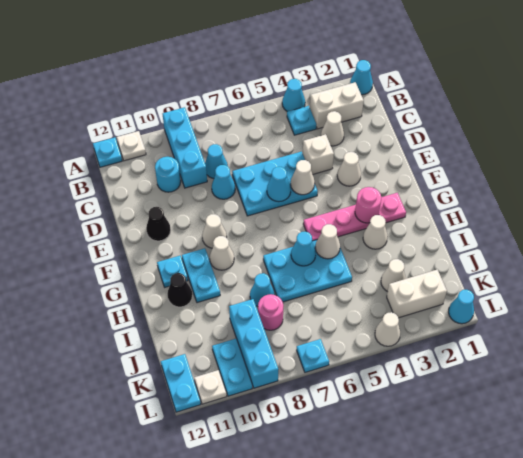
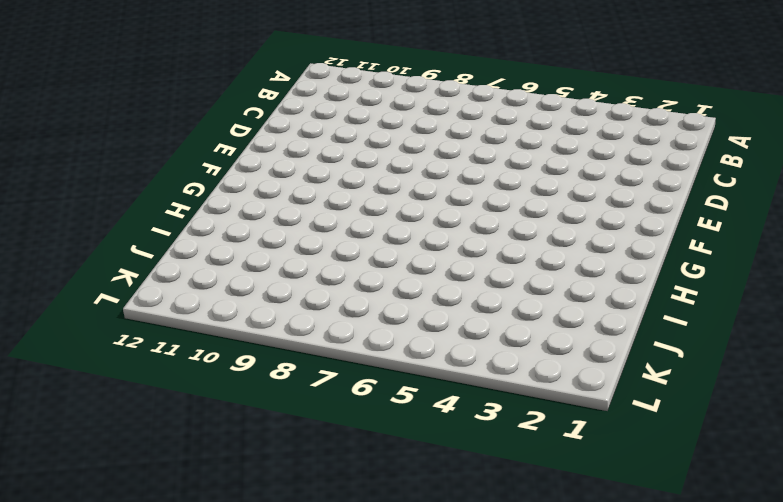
none -> cyan 1x1 cone [350,60,373,95]
none -> cyan 1x1 cone [282,79,305,112]
none -> cyan 1x3 brick [163,107,207,188]
none -> white 1x1 plate [117,131,146,161]

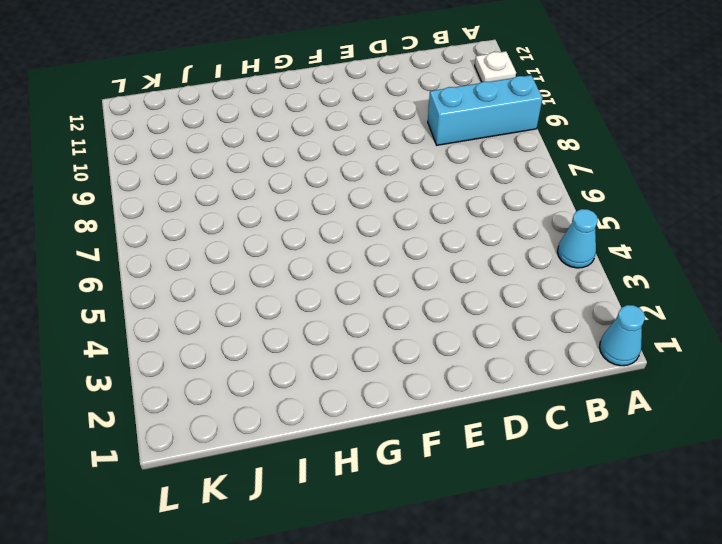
none -> cyan 1x1 plate [93,138,122,167]
none -> white 1x2 brick [310,82,364,129]
none -> cyan 1x1 plate [287,106,316,135]
none -> white 1x1 cone [321,111,344,146]

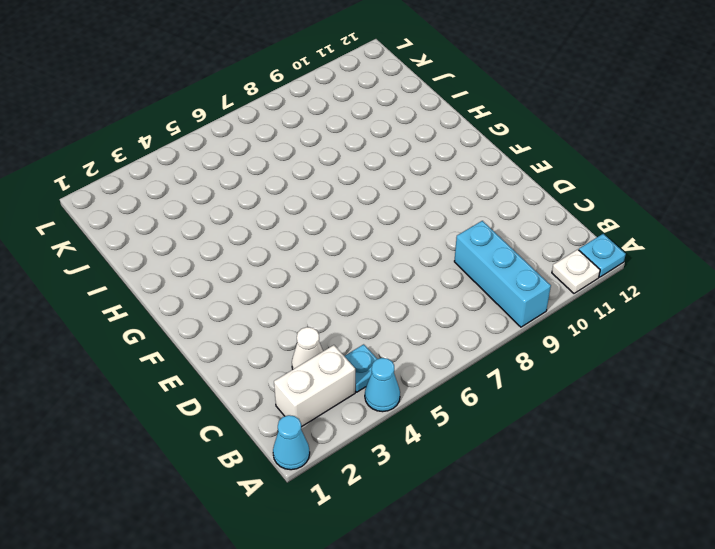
none -> cyan 1x1 cone [205,144,228,179]
none -> cyan 1x1 round brick [155,157,181,192]
none -> white 1x1 brick [303,134,334,175]
none -> cyan 2x3 plate [232,152,318,216]

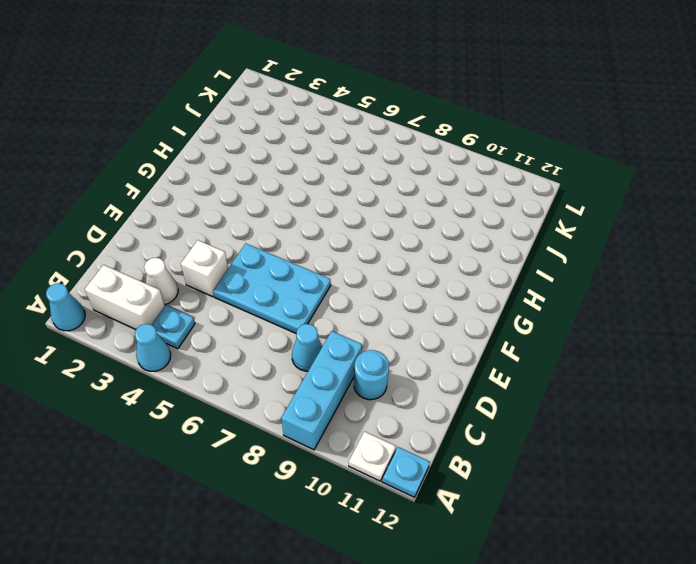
none -> cyan 1x1 cone [212,165,235,199]
none -> white 1x1 cone [337,152,361,186]
none -> black 1x1 cone [146,207,171,241]
none -> white 1x1 cone [202,214,227,248]

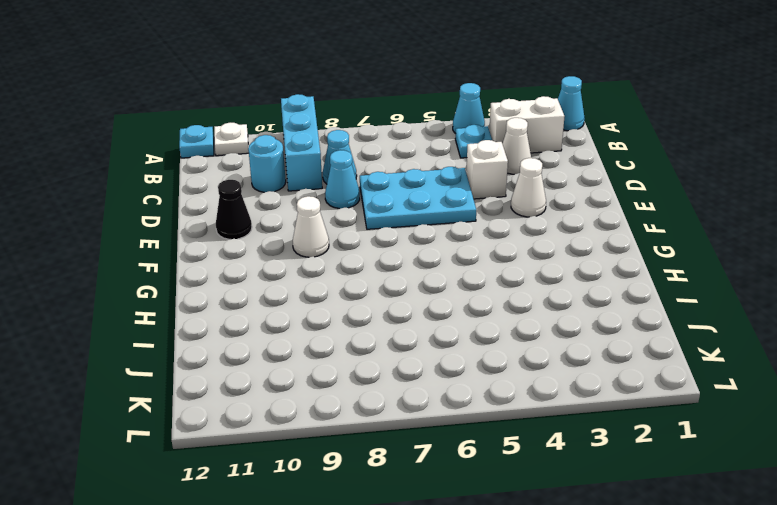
none -> pink 1x4 plate [303,193,406,241]
none -> white 1x1 cone [210,236,234,270]
none -> cyan 1x2 plate [182,248,220,303]
none -> cyan 1x1 plate [157,256,188,287]

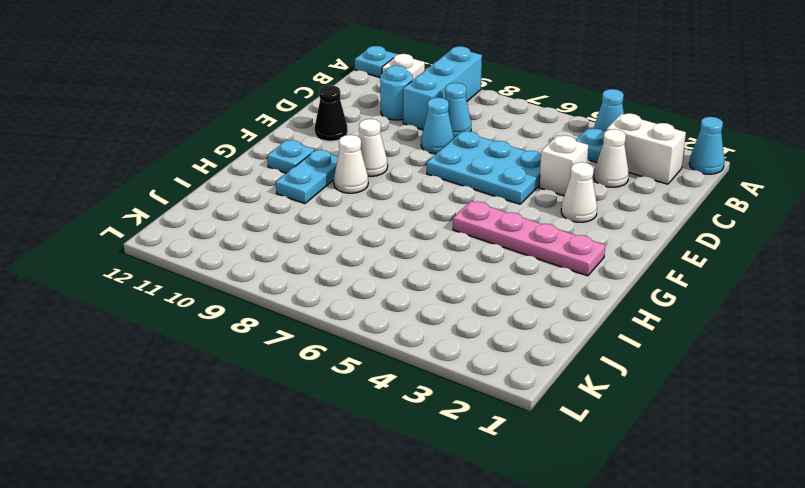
none -> white 1x1 cone [363,215,388,249]
none -> cyan 2x3 plate [263,240,352,302]
none -> black 1x1 cone [167,273,192,307]
none -> cyan 1x1 cone [250,273,275,307]

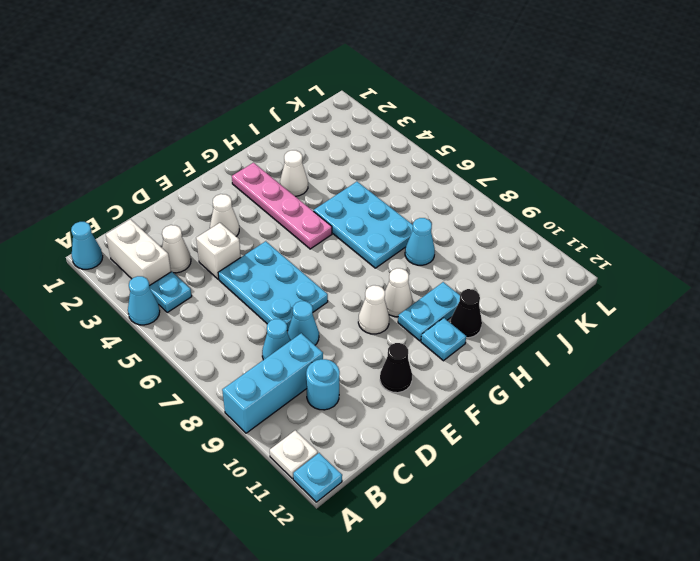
none -> white 1x1 cone [381,259,406,292]
none -> pink 1x1 round brick [258,294,283,330]
none -> cyan 1x3 brick [229,299,278,388]
none -> white 1x2 brick [387,270,447,318]

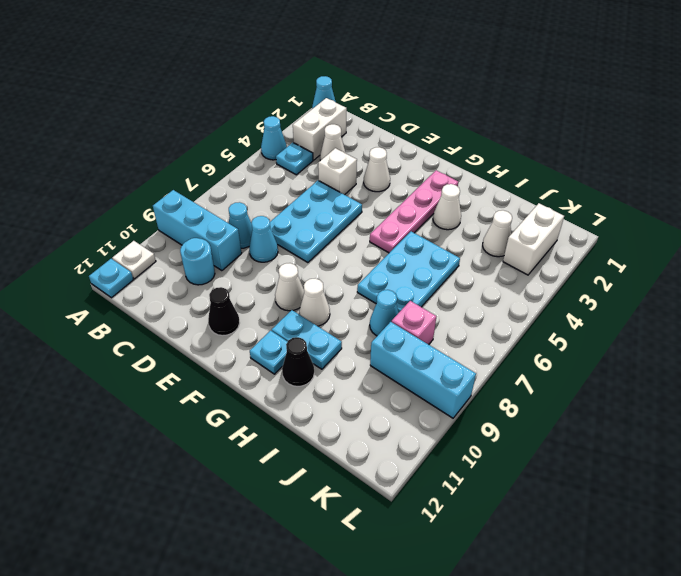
pink 1x1 brick [392,301,436,345] -> pink 1x1 round brick [258,294,283,330]
none -> cyan 1x2 plate [212,339,252,396]
none -> cyan 1x2 plate [161,354,201,412]
none -> cyan 1x1 cone [449,290,474,324]
none -> white 1x1 cone [375,312,400,346]

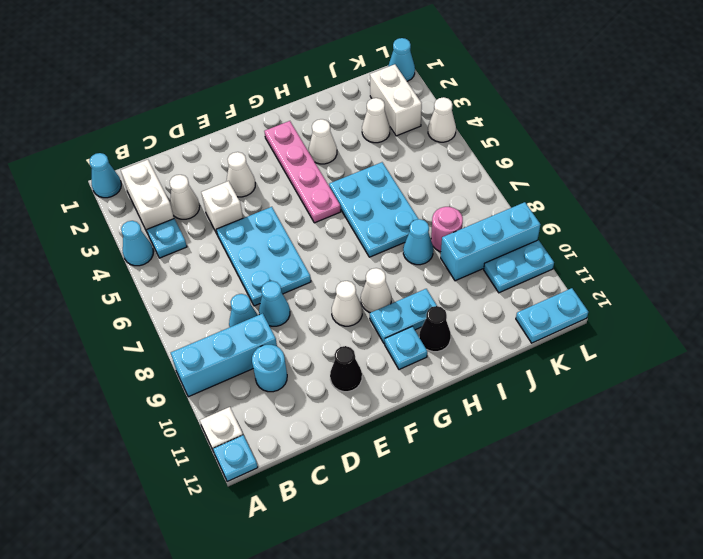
none -> cyan 1x1 plate [297,339,329,372]
none -> white 1x1 plate [194,370,227,404]
none -> white 1x1 cone [291,160,315,195]
none -> cyan 1x1 cone [267,167,291,202]

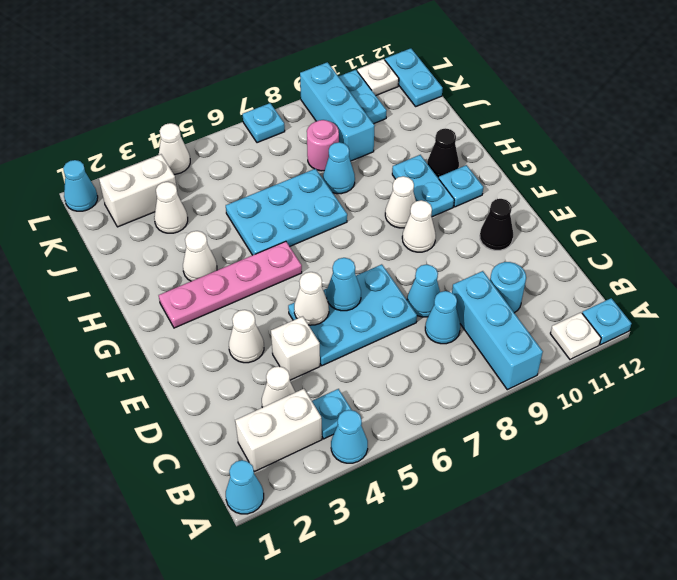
none -> pink 1x1 round brick [355,187,382,223]
none -> white 1x1 cone [315,224,340,259]
none -> cyan 1x1 cone [291,231,316,266]

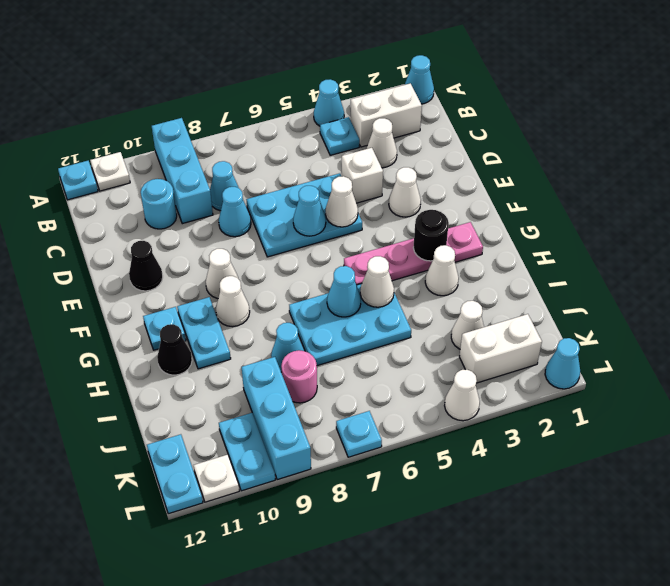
black 1x1 round brick [413,210,449,261] -> pink 1x1 round brick [355,187,382,223]

